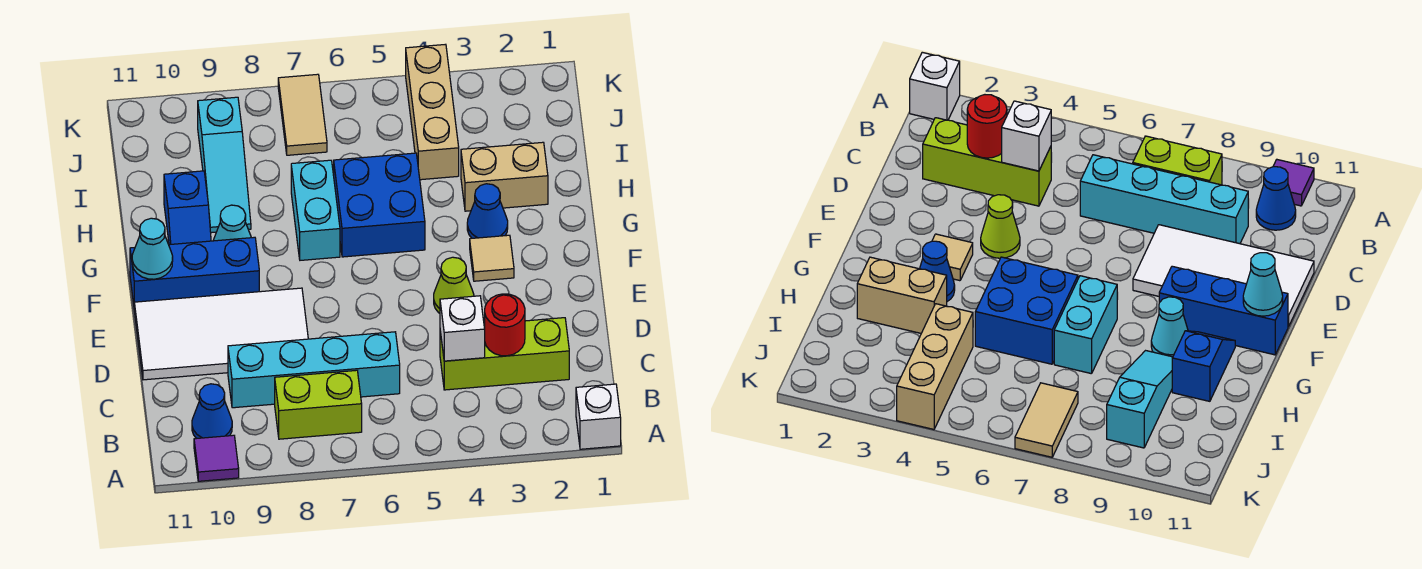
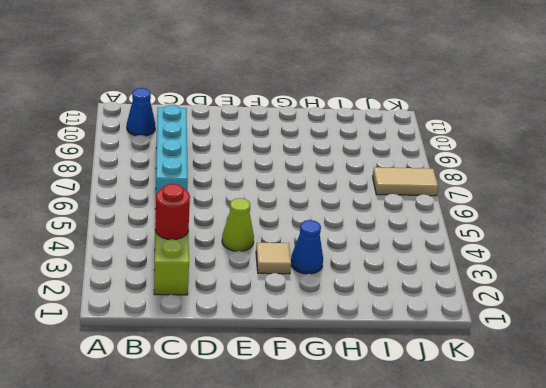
none -> white 1x1 brick [576,384,621,449]
none -> purple 1x1 tile [194,435,239,481]
none -> lime 1x2 brick [275,370,362,439]

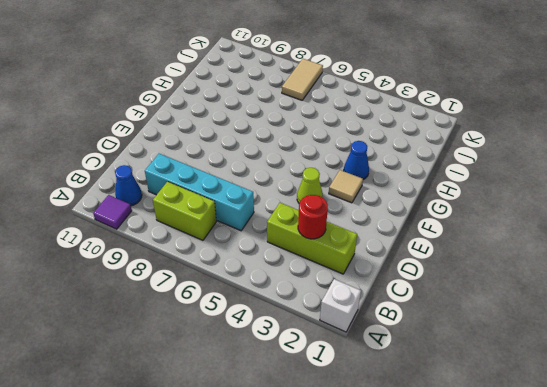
none -> white 2x4 tile [134,288,308,380]
none -> blue 1x3 brick [130,237,259,304]
none -> blue 2x2 brick [334,153,425,257]

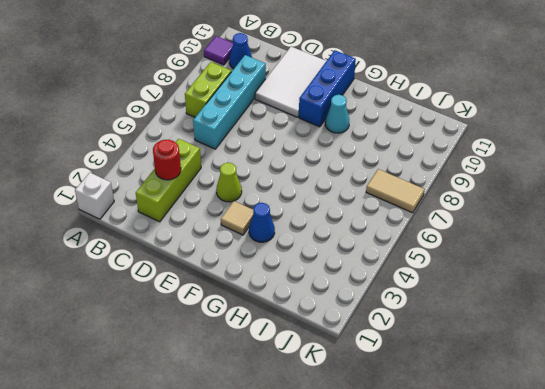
white 2x3 tile [255,47,326,117] -> white 2x4 tile [134,288,308,380]
none -> blue 2x2 brick [334,153,425,257]
none -> cyan 1x2 brick [291,160,340,260]
none -> blue 1x2 slope [164,171,211,245]

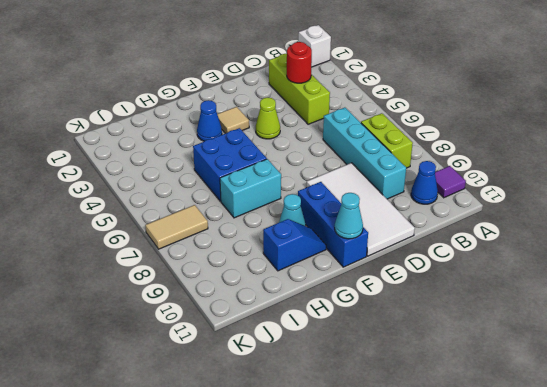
none -> tan 1x2 brick [461,142,548,211]
none -> cyan 1x3 slope [198,97,251,233]
none -> tan 1x3 brick [406,44,459,180]

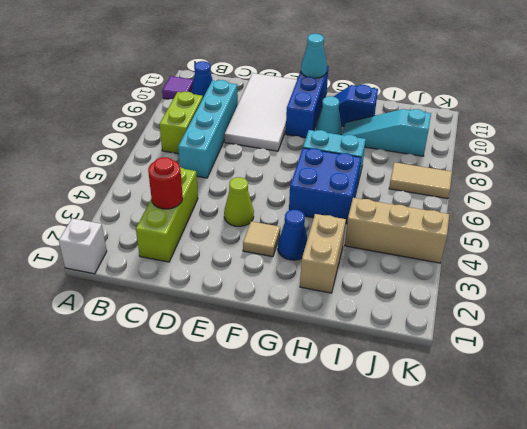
none -> white 1x1 brick [440,296,485,361]

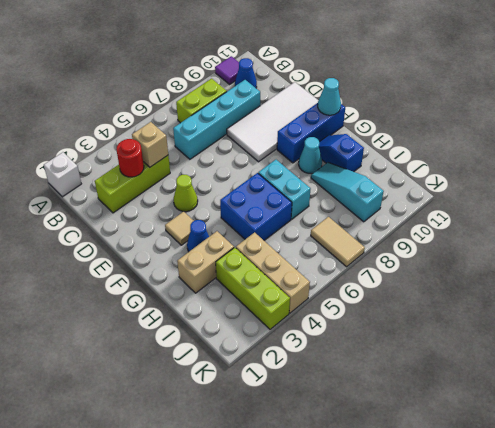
tan 1x1 brick [132,122,168,167] -> white 1x1 brick [440,296,485,361]
lime 1x3 brick [216,248,290,329] -> none

